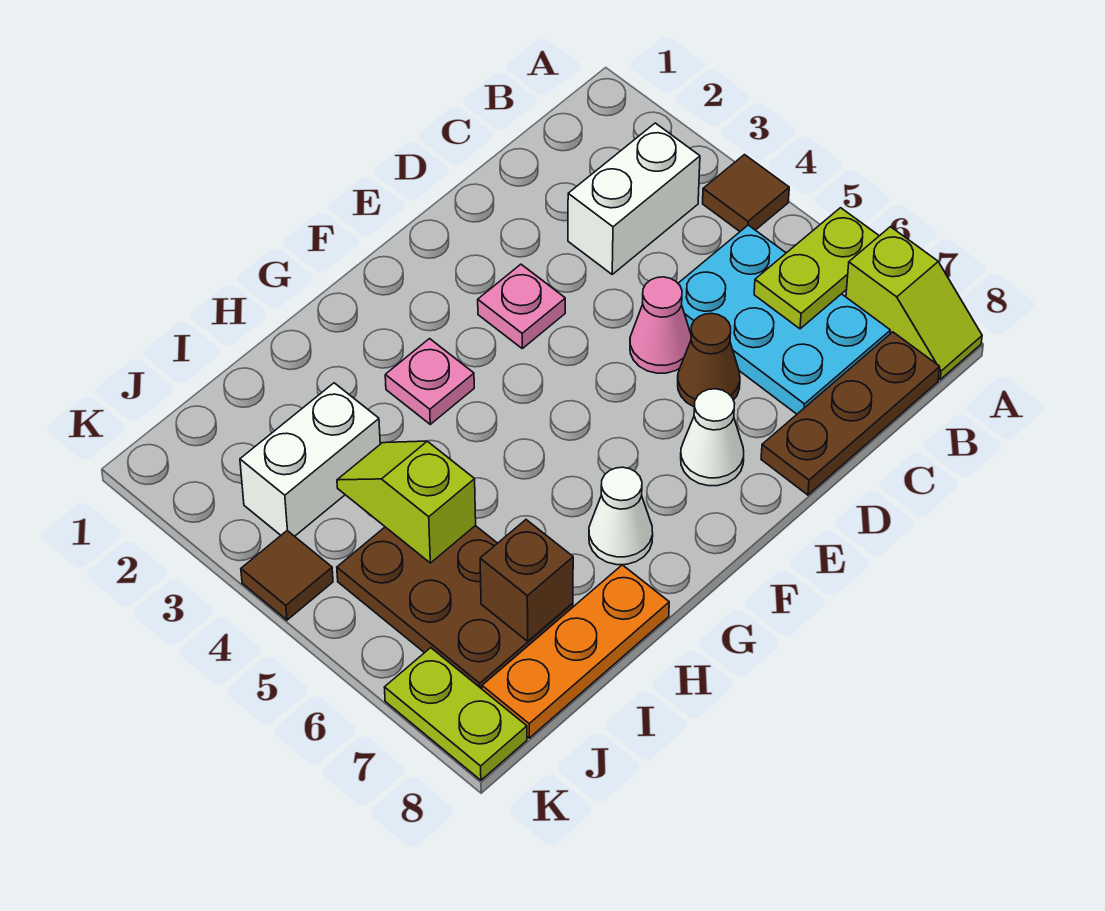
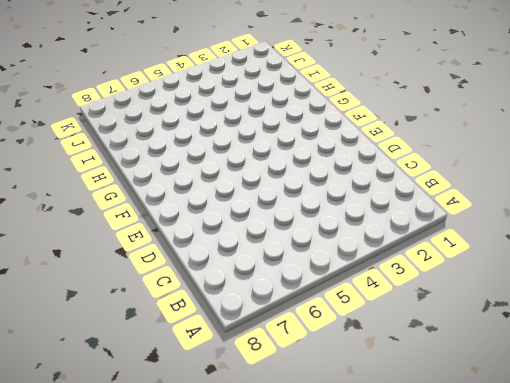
none -> brown 1x1 tile [703,155,789,231]
none -> lime 1x2 slope [846,227,982,380]
none -> white 1x2 brick [568,123,700,274]

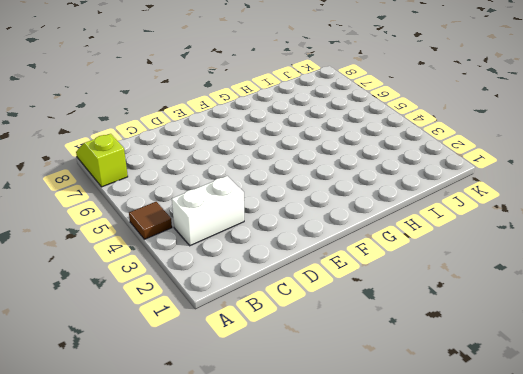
none -> cyan 2x3 plate [678,225,890,414]
none -> brown 1x3 plate [761,332,940,495]
none -> pink 1x1 cone [630,277,691,373]

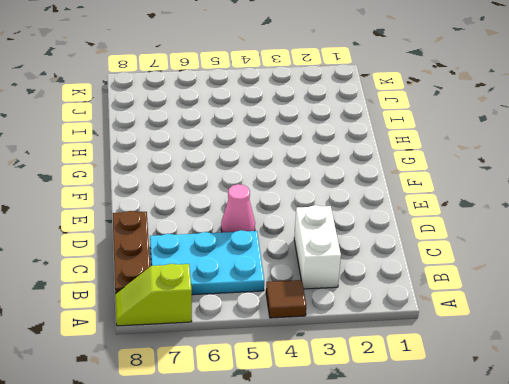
none -> brown 1x1 cone [678,313,740,407]
none -> pink 1x1 plate [478,264,565,348]
none -> white 1x1 cone [681,389,744,486]

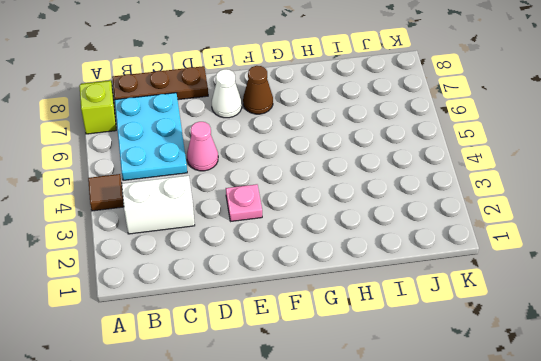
brown 1x1 cone [243,66,273,114] -> brown 1x1 cone moved to [678,313,740,407]
none -> pink 1x1 plate [385,339,474,424]
none -> white 1x1 cone [589,467,653,565]
none -> orange 1x3 plate [482,565,669,738]

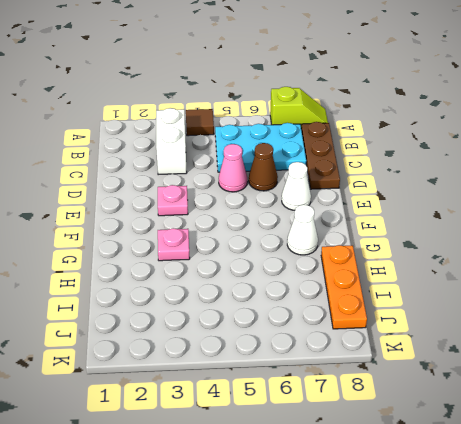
none -> white 1x2 brick [240,383,380,536]
none -> brown 2x3 plate [337,526,573,689]
none -> brown 1x1 tile [241,531,333,620]

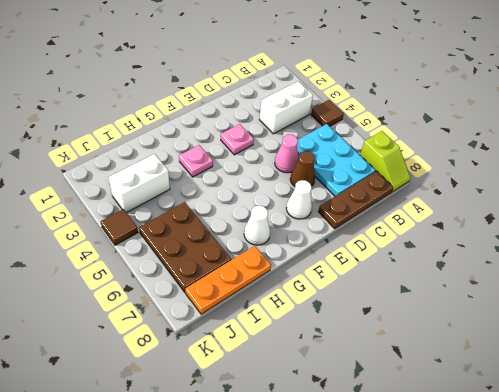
none -> lime 1x2 plate [384,648,527,780]
none -> lime 1x2 plate [754,208,879,329]
none -> lime 1x2 slope [337,441,476,563]

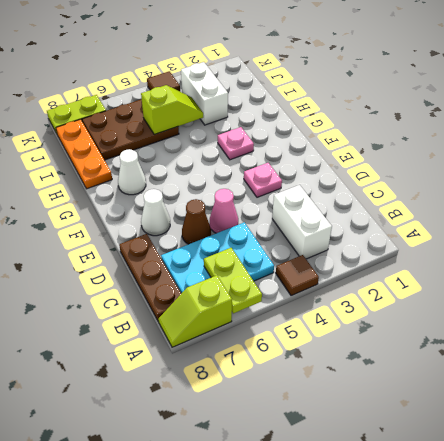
none -> brown 1x1 brick [480,520,573,641]

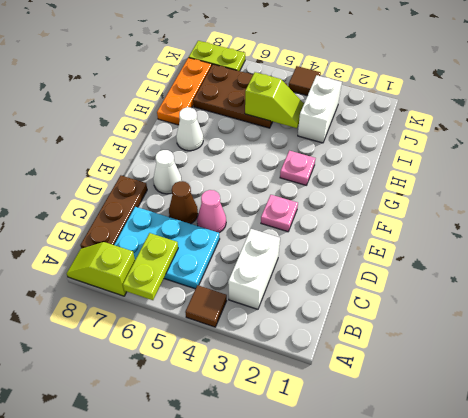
none -> brown 1x1 brick [480,520,573,641]

